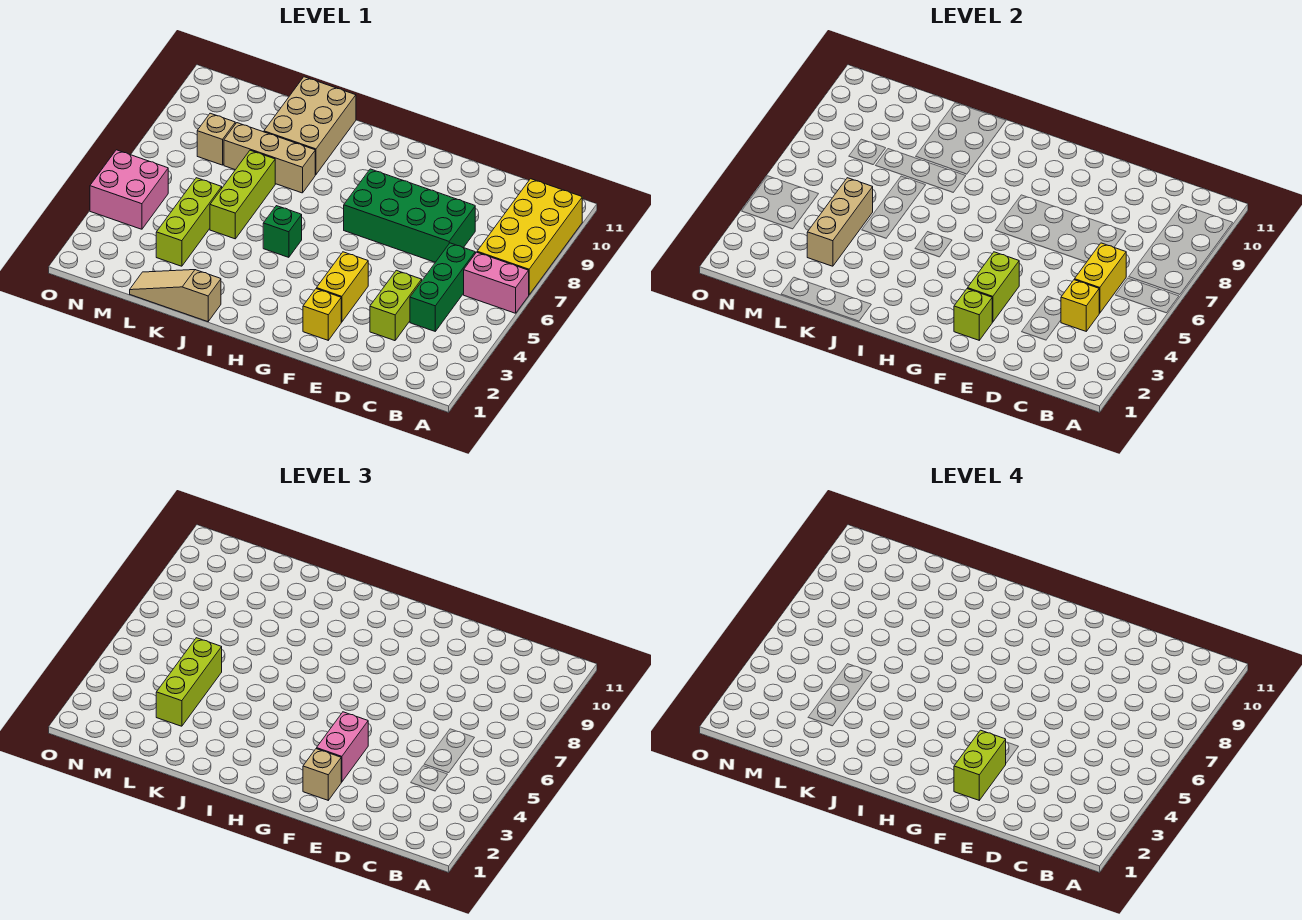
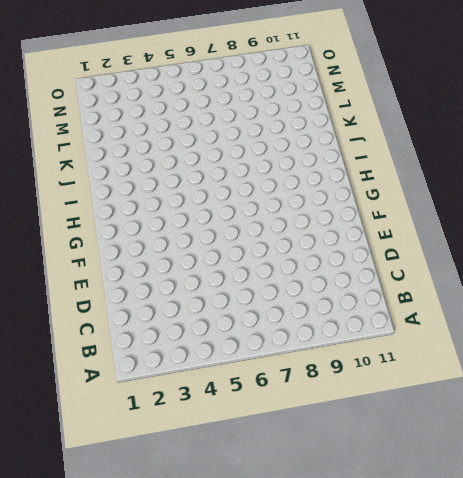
none -> pink 1x2 brick [464,252,529,313]
none -> yellow 2x4 brick [477,179,582,295]
none -> green 1x3 brick [410,243,475,331]

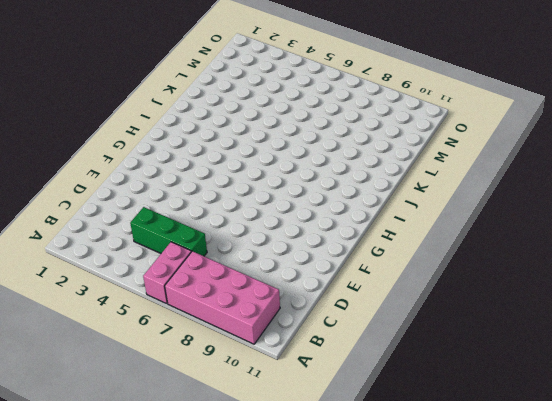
pink 2x4 brick [165,251,280,344] -> yellow 2x4 brick [477,179,582,295]
none -> lime 1x2 brick [370,270,422,341]
none -> green 2x4 brick [344,169,475,262]
none -> yellow 1x1 brick [303,289,341,340]

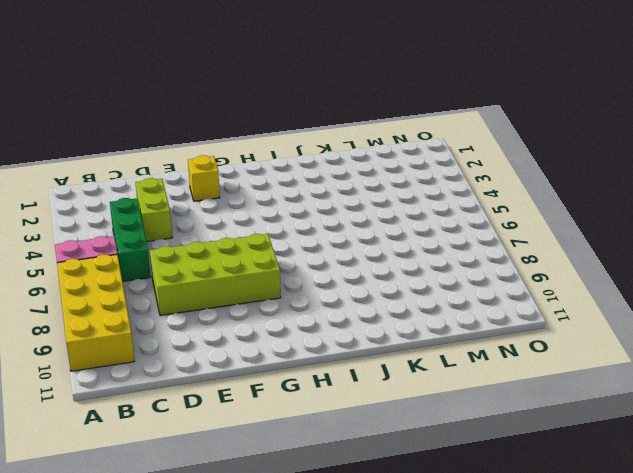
lime 2x4 brick [150,234,281,316] -> green 2x4 brick [344,169,475,262]
none -> yellow 1x2 brick [317,252,368,322]
none -> green 1x1 brick [263,206,302,257]
none -> tan 1x3 slope [130,270,221,322]

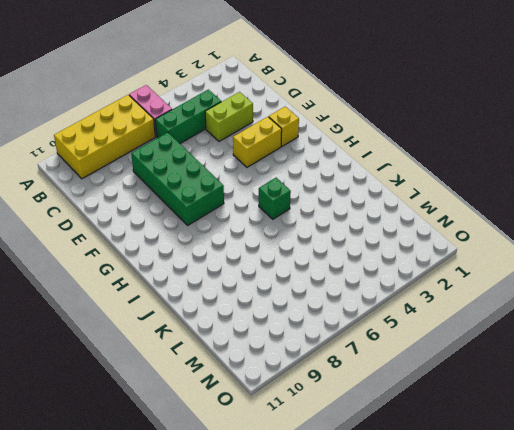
none -> tan 1x3 slope [130,270,221,322]
none -> tan 1x3 brick [224,123,315,193]
none -> tan 2x3 brick [264,77,356,175]

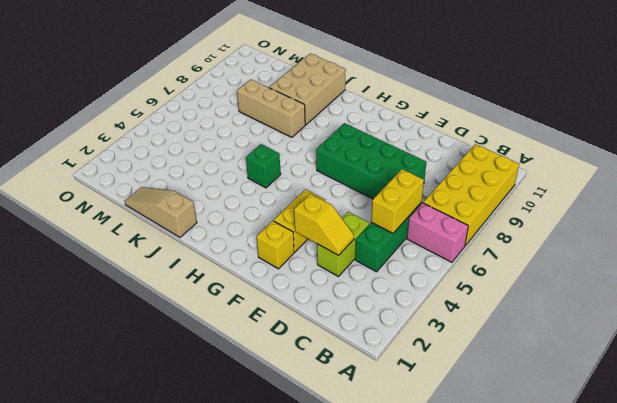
yellow 1x2 slope [294,194,354,255] -> none
none -> lime 1x3 brick [210,150,275,239]
none -> lime 1x3 brick [156,178,222,266]
none -> tan 1x1 brick [197,113,235,165]

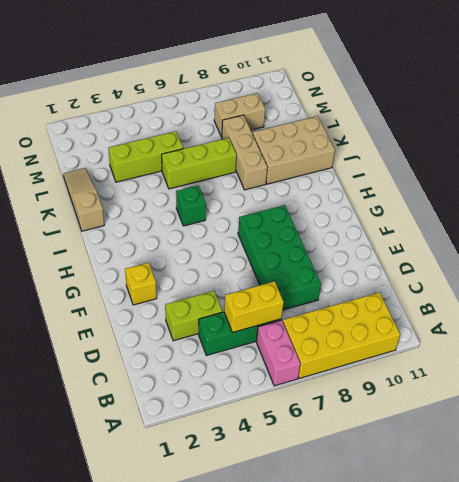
tan 1x2 brick [214,93,265,137] -> tan 1x1 brick [197,113,235,165]
none -> yellow 1x2 brick [317,252,368,322]
none -> pink 2x2 brick [90,150,168,229]
none -> yellow 1x1 brick [1061,280,1099,331]

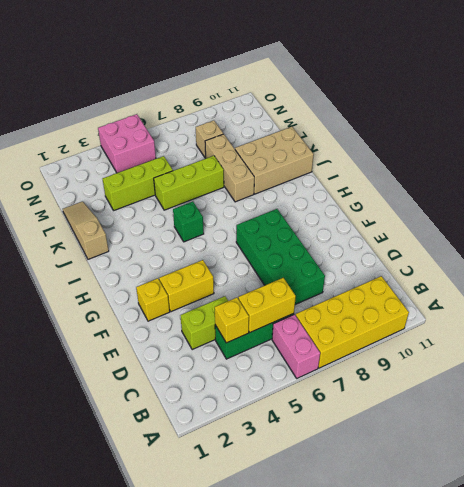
none -> lime 1x1 brick [954,289,992,340]
none -> lime 1x2 brick [968,252,1019,322]
none -> tan 1x3 brick [807,178,873,266]

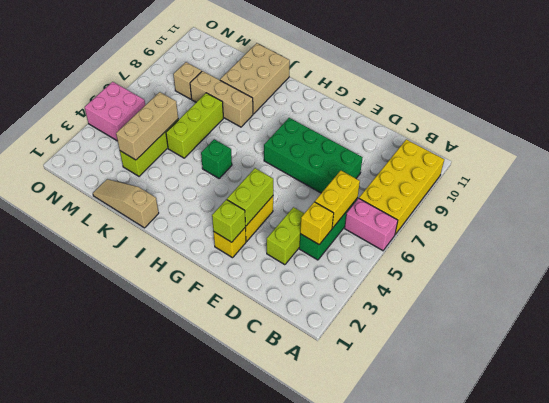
none -> tan 1x1 brick [303,749,341,800]
none -> pink 1x2 brick [317,712,368,782]
none -> lime 1x3 brick [156,638,222,726]

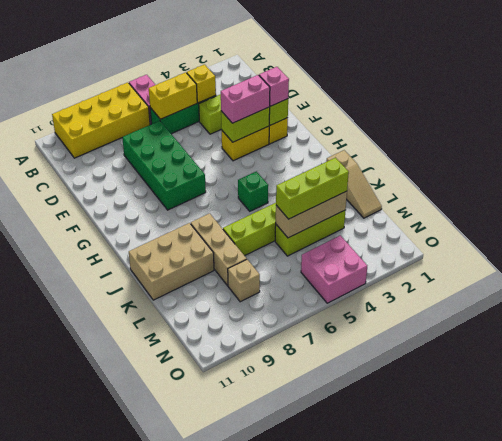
pink 1x1 brick [259,67,289,106] -> tan 1x1 brick [303,749,341,800]
none -> lime 1x2 brick [954,730,1006,800]

